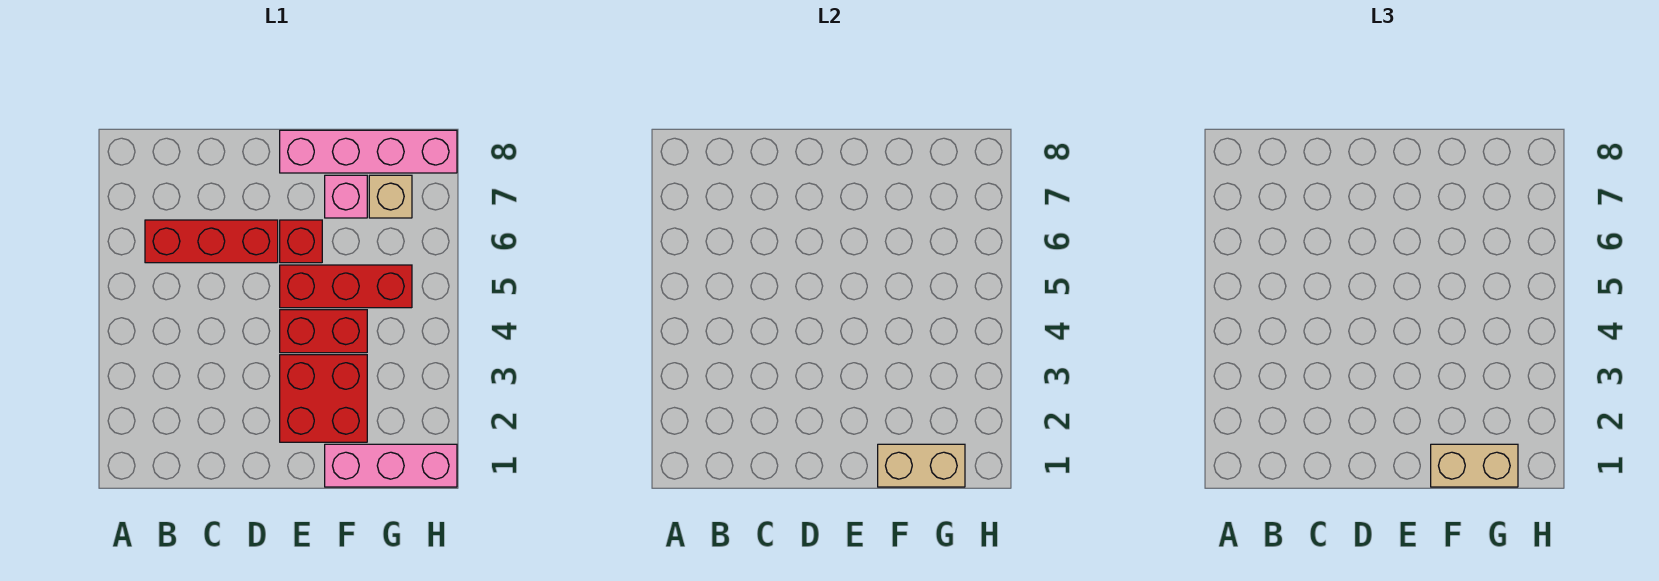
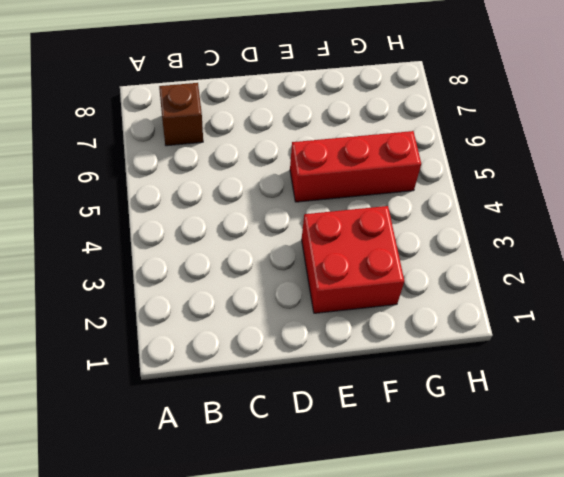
brown 1x1 brick [159,83,203,146] -> none
none -> red 1x3 brick [145,220,278,263]
none -> red 1x2 brick [280,310,367,353]

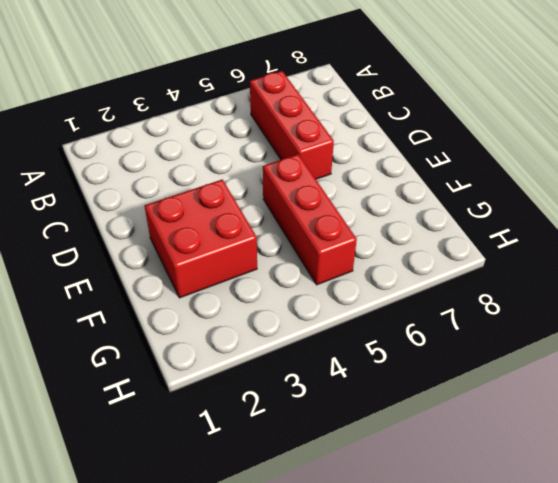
none -> red 1x2 brick [280,310,367,353]
none -> red 1x1 brick [280,220,322,263]

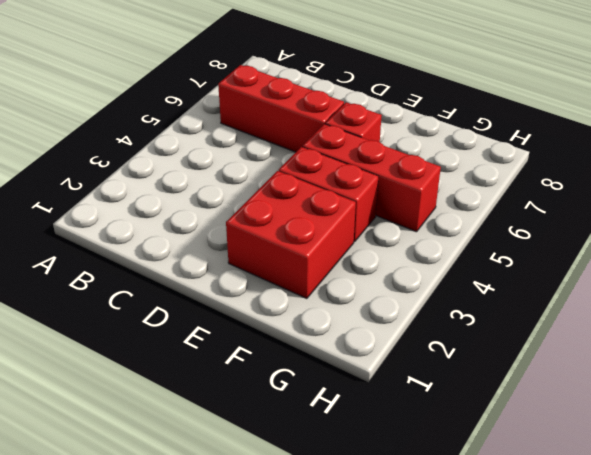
none -> pink 1x4 brick [280,130,457,173]
none -> pink 1x3 brick [325,444,457,487]

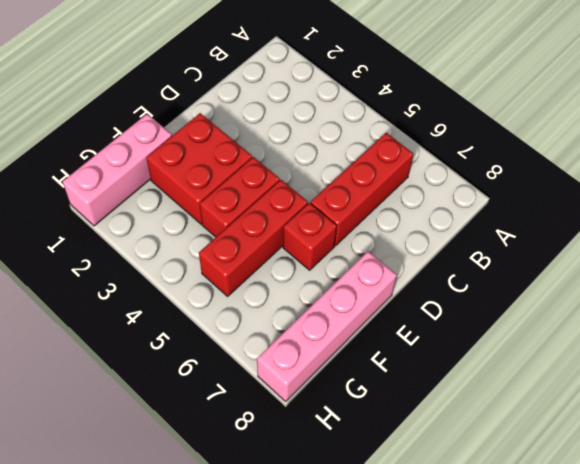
none -> pink 1x1 brick [325,175,367,218]
none -> tan 1x1 brick [369,175,412,218]

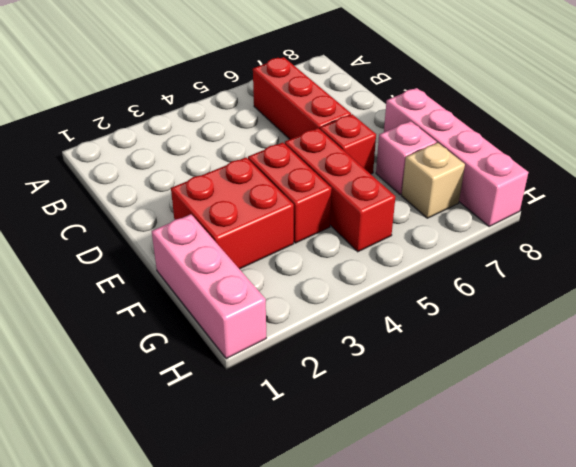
none -> tan 1x2 brick [878,444,965,487]
none -> tan 1x2 brick [1431,444,1518,487]

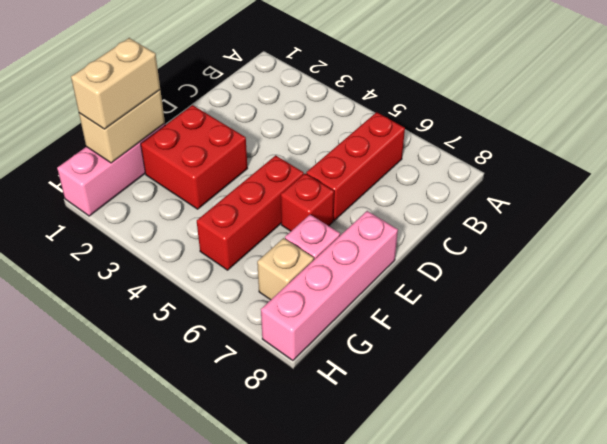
none -> red 1x2 brick [280,310,367,353]

